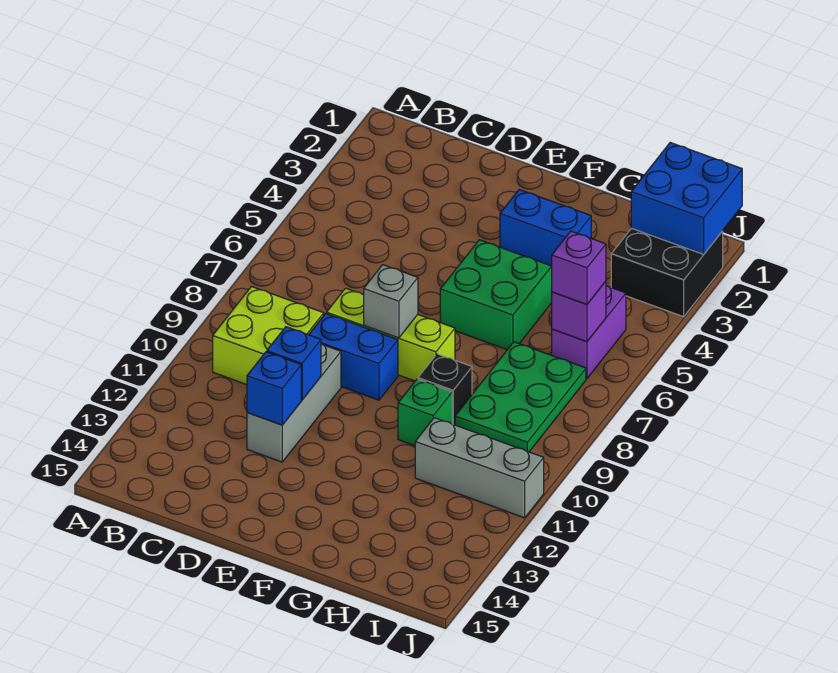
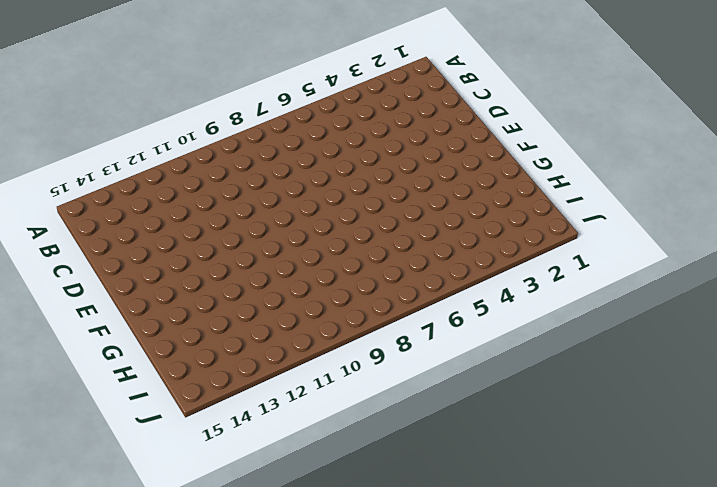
none -> lime 2x2 brick [213,287,324,385]
none -> lime 1x3 brick [327,288,455,381]
none -> blue 1x2 brick [309,314,398,400]

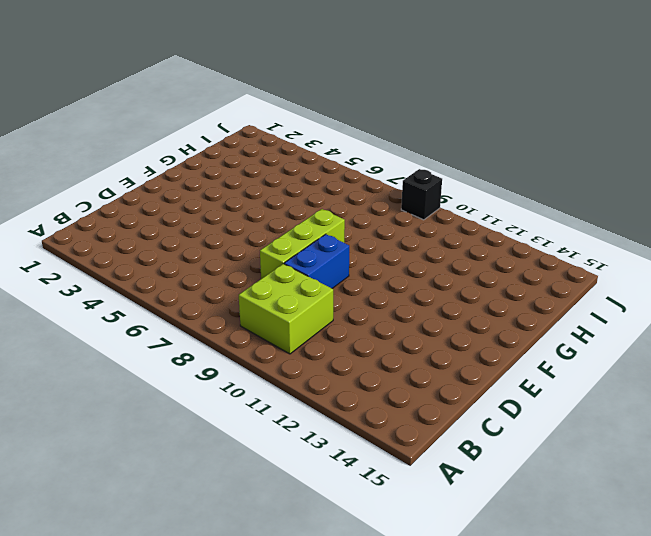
black 1x1 brick [401,169,442,220] -> black 1x1 brick moved to [418,354,472,425]
none -> grey 1x3 brick [247,344,341,462]
none -> blue 1x2 brick [500,190,591,266]
none -> green 2x2 brick [440,240,552,350]

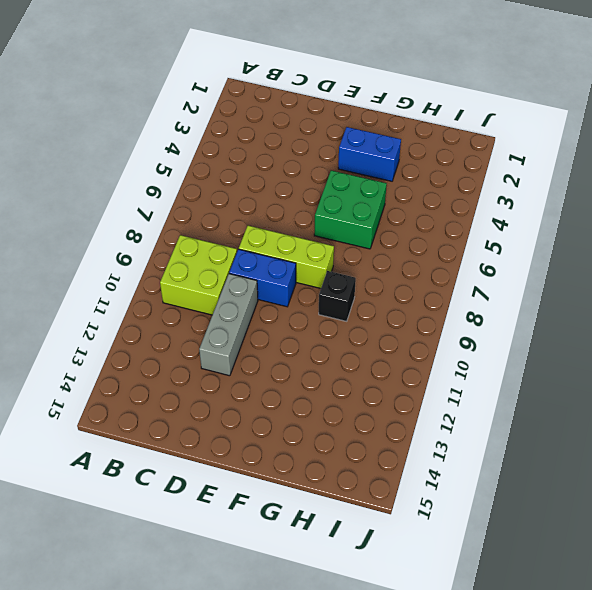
none -> green 1x1 brick [398,379,452,446]
none -> green 2x3 plate [455,342,586,452]
none -> grey 1x3 brick [415,418,544,518]

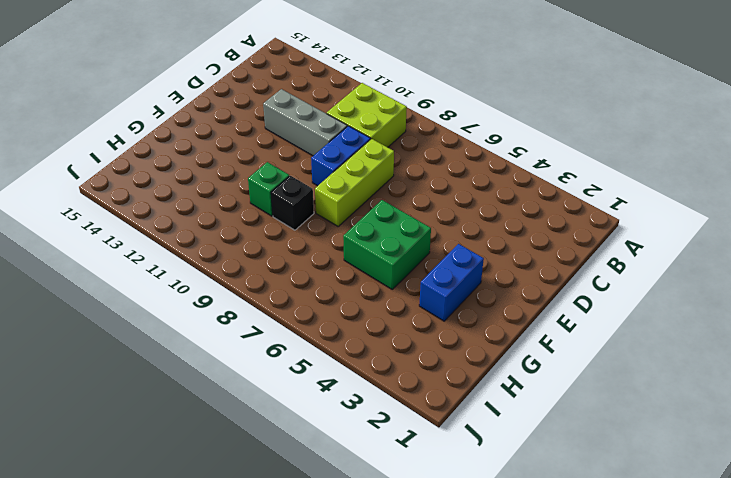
none -> green 2x3 plate [455,342,586,452]
none -> grey 1x3 brick [415,418,544,518]
none -> black 2x2 brick [611,228,723,317]

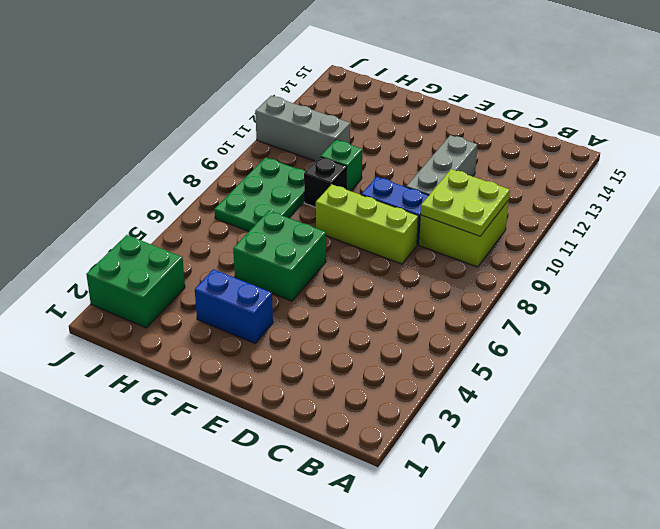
lime 2x2 plate [421,169,510,236] -> none
green 2x2 brick [86,235,185,328] -> black 2x2 brick [611,228,723,317]
none -> purple 1x2 brick [552,286,626,379]
none -> blue 1x1 brick [267,327,321,400]
none -> blue 1x1 brick [247,352,301,425]

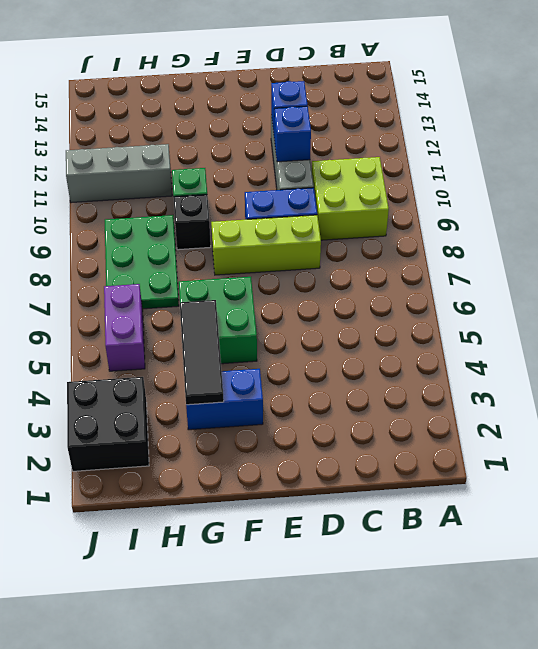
black 1x3 tile [180,300,224,405] -> none
none -> grey 1x1 brick [364,265,418,338]
none -> blue 2x2 brick [631,143,742,254]
none -> purple 1x1 brick [552,281,606,341]

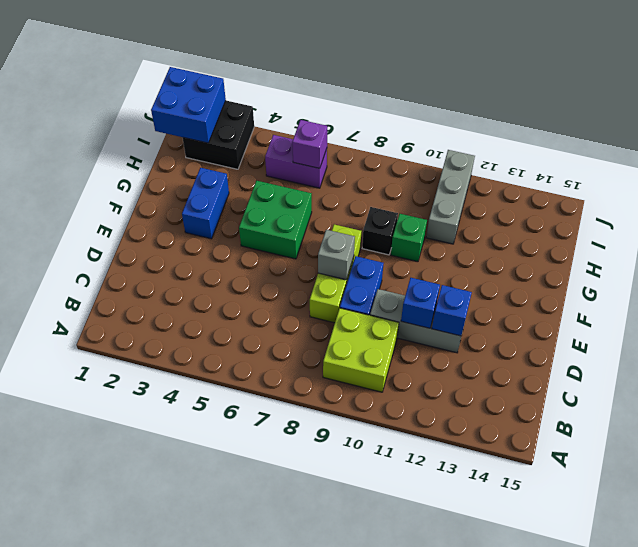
none -> green 2x3 plate [455,342,586,452]
none -> purple 1x1 brick [552,231,606,304]

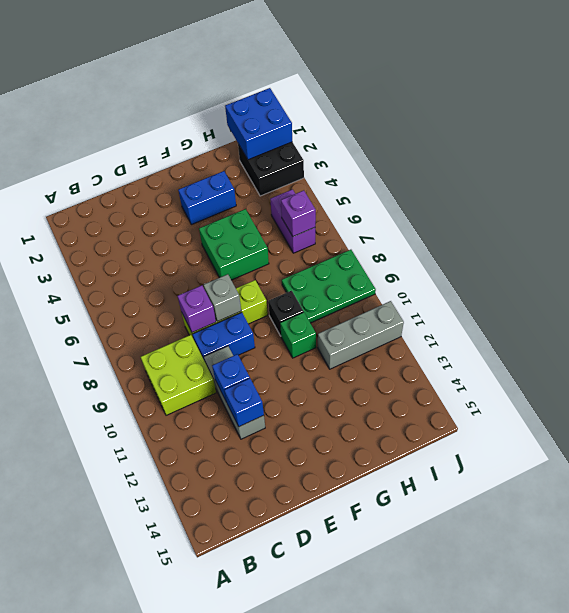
purple 1x1 brick [178,285,216,332] -> purple 1x1 brick moved to [552,231,606,304]
green 2x3 plate [282,250,376,323] -> green 2x3 plate turned to [455,342,586,452]

